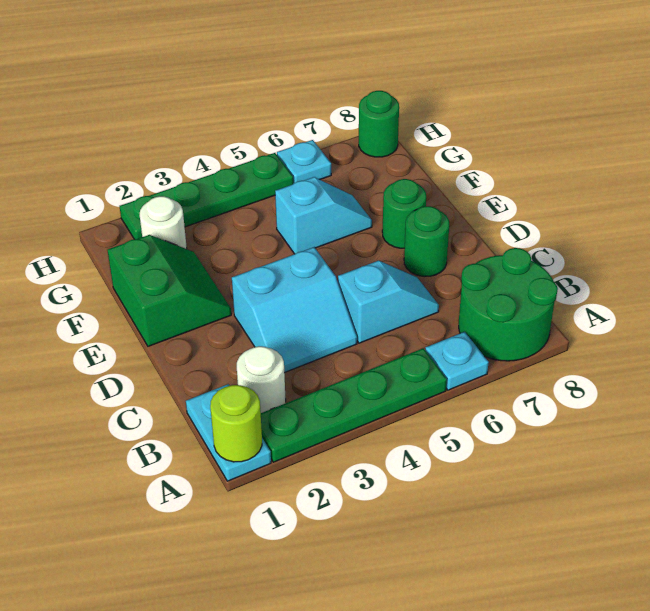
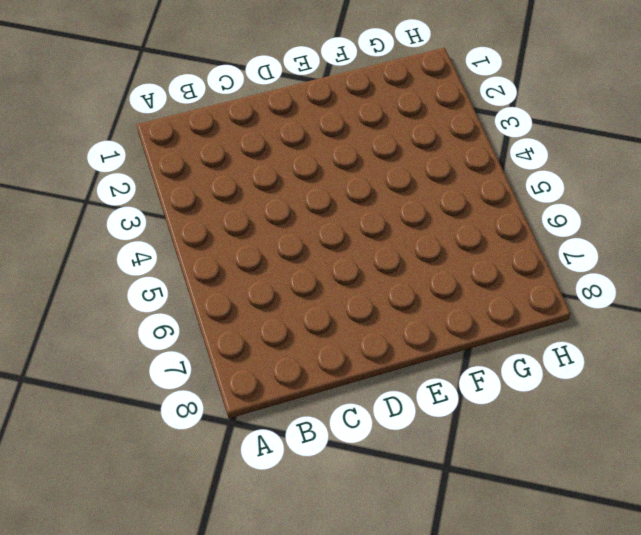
none -> cyan 1x2 plate [186,384,271,481]
none -> green 1x4 plate [261,348,447,462]
none -> cyan 1x1 plate [425,332,489,390]

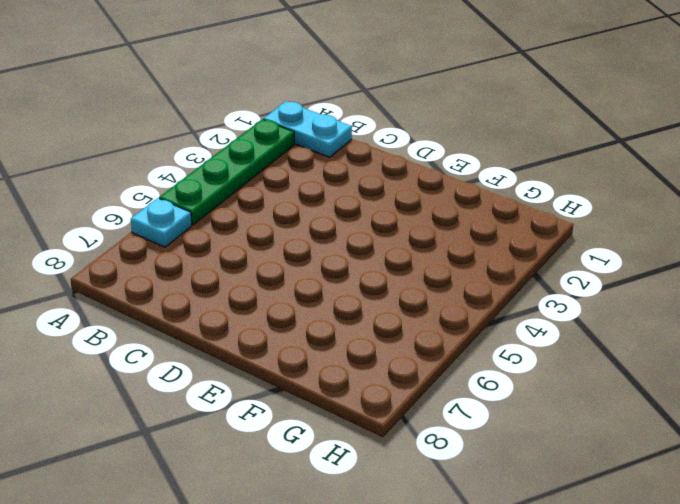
none -> green 2x2 round brick [459,248,558,361]
none -> white 1x1 round brick [237,346,286,413]
none -> cyan 2x2 slope [232,247,357,373]

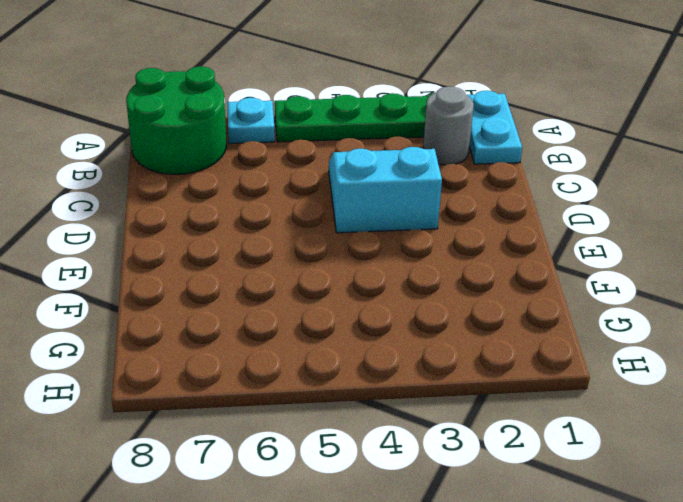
grey 1x1 round brick [423,87,474,165] -> white 1x1 round brick [237,346,286,413]
none -> cyan 1x2 slope [338,261,439,343]
none -> green 1x1 round brick [404,206,449,276]
none -> green 2x2 slope [107,235,231,346]

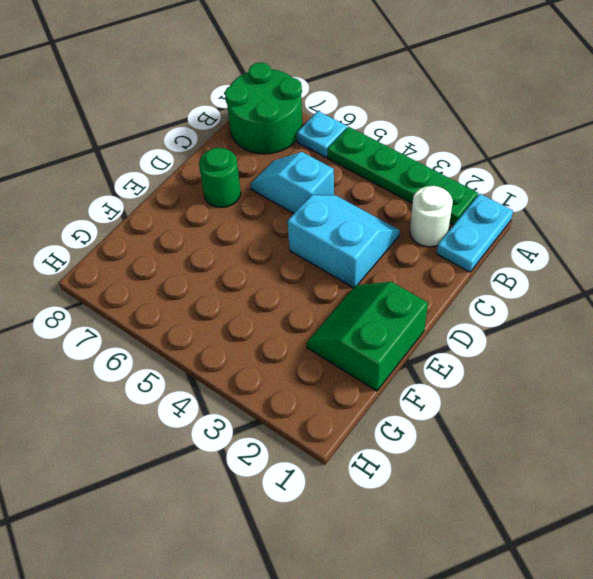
none -> green 1x1 round brick [382,179,426,248]
none -> cyan 1x2 slope [275,177,372,254]
none -> white 1x1 round brick [140,196,187,249]

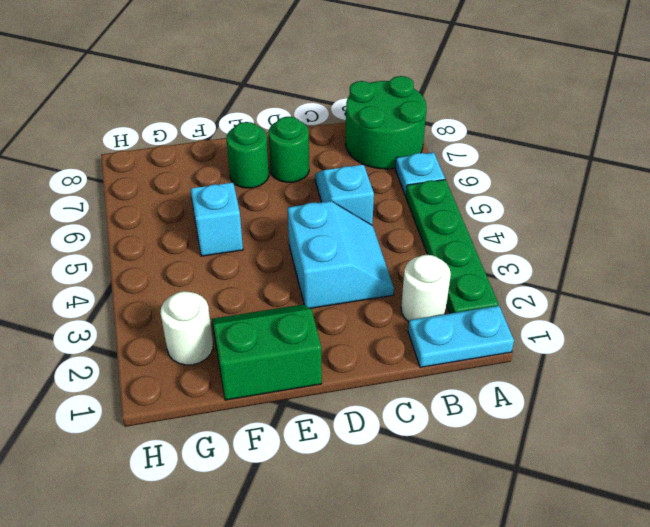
none -> green 1x4 plate [120,153,293,239]
none -> cyan 1x1 plate [277,140,331,184]
none -> green 1x1 round brick [359,91,399,157]

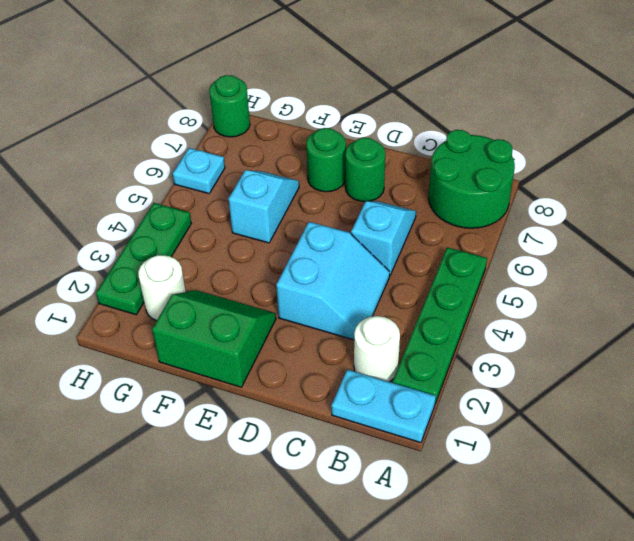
green 1x3 plate [96,203,191,315] -> green 1x4 plate [120,153,293,239]
none -> cyan 1x1 plate [425,332,489,390]
none -> lime 1x1 round brick [210,385,262,462]

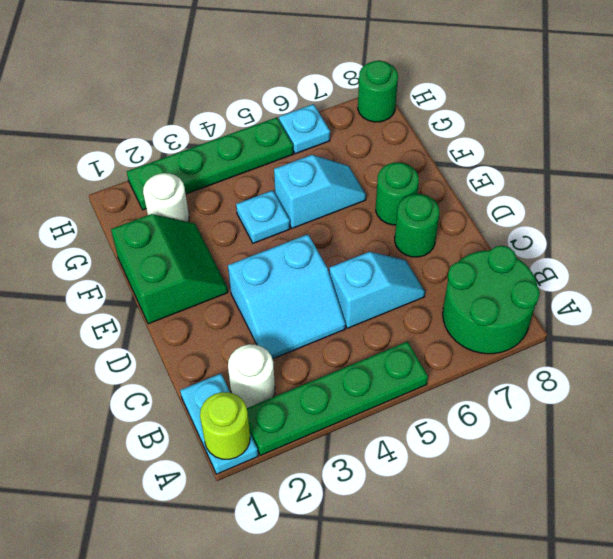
cyan 1x1 plate [236,190,290,243] -> cyan 1x1 plate moved to [425,332,489,390]

